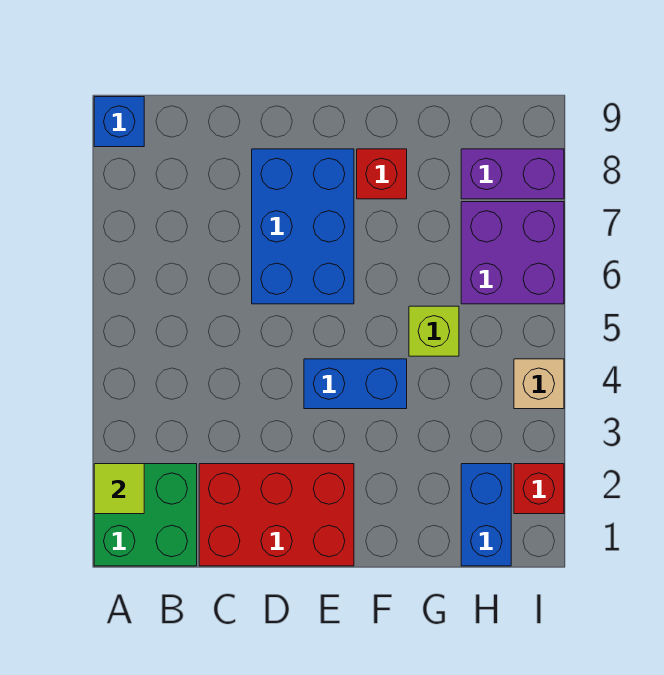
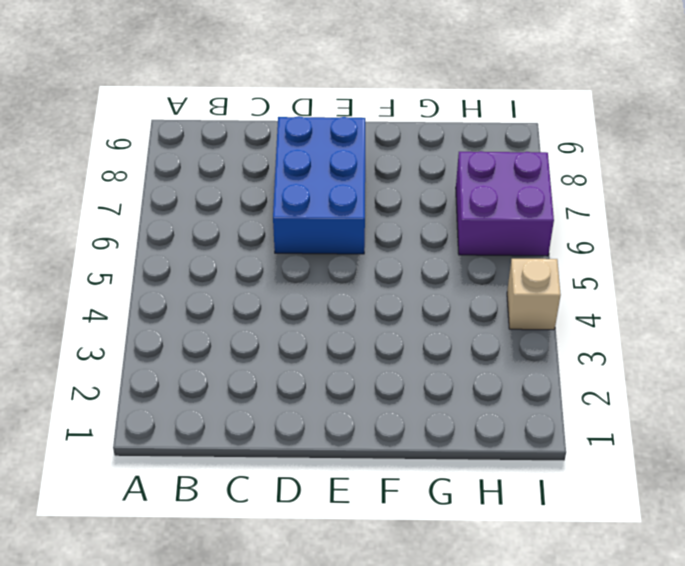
none -> green 2x2 brick [94,464,197,566]
none -> blue 1x1 brick [94,97,144,147]
none -> red 2x3 brick [199,464,354,566]

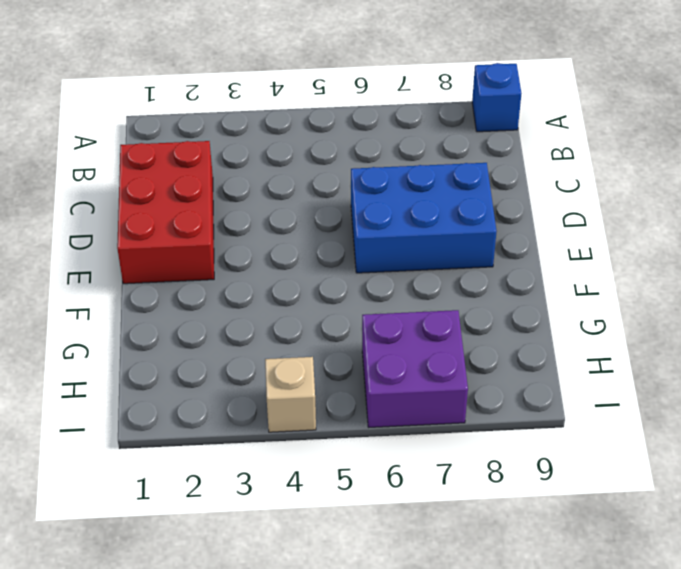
none -> green 2x2 brick [94,464,197,566]
none -> blue 1x2 brick [304,359,407,409]
none -> red 1x1 brick [357,149,407,199]

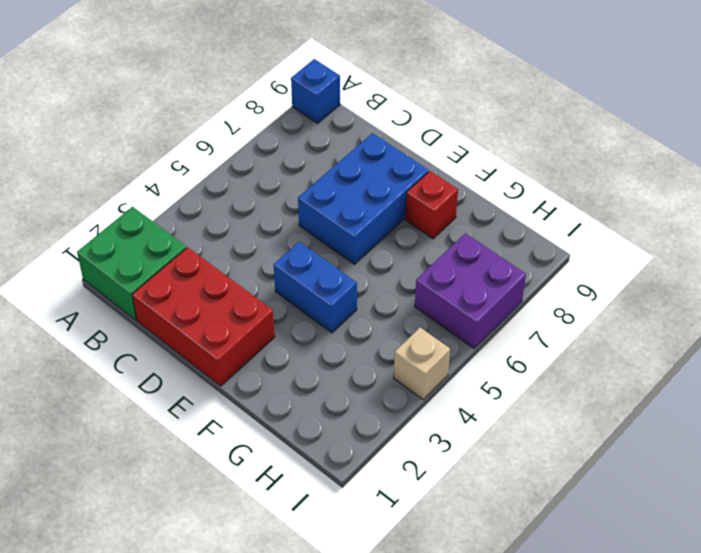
none -> lime 1x1 brick [409,306,459,356]
none -> blue 1x2 brick [461,464,511,566]
none -> purple 1x2 brick [461,149,564,199]

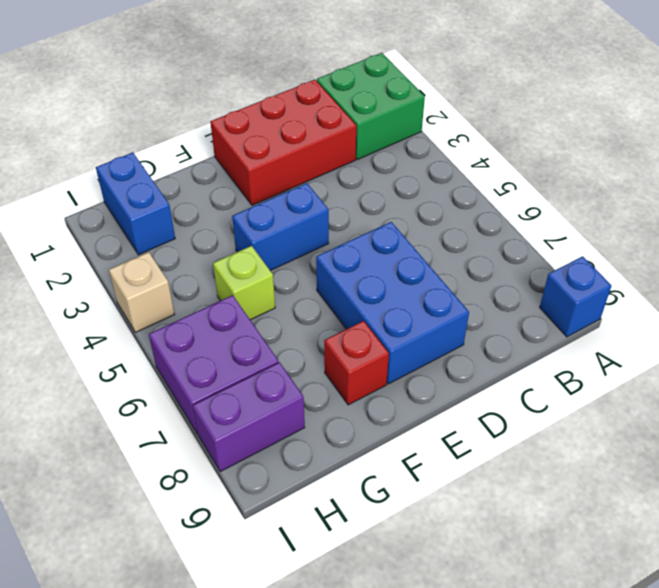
none -> red 1x1 brick [514,464,564,514]
none -> lime 1x1 tile [94,464,144,514]

